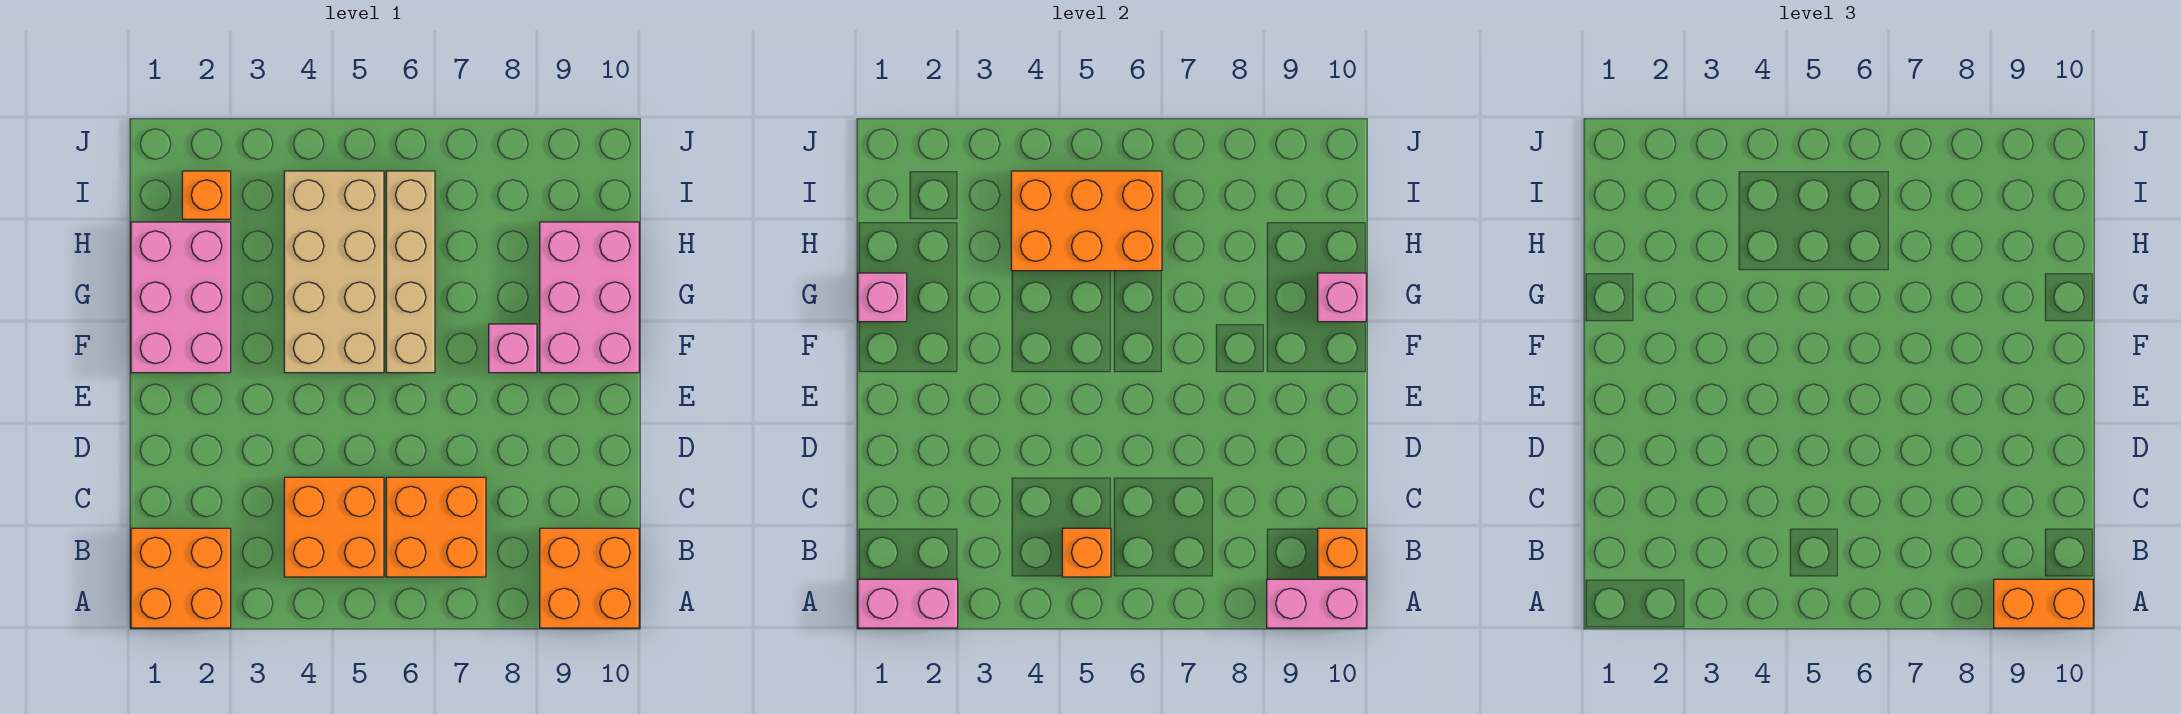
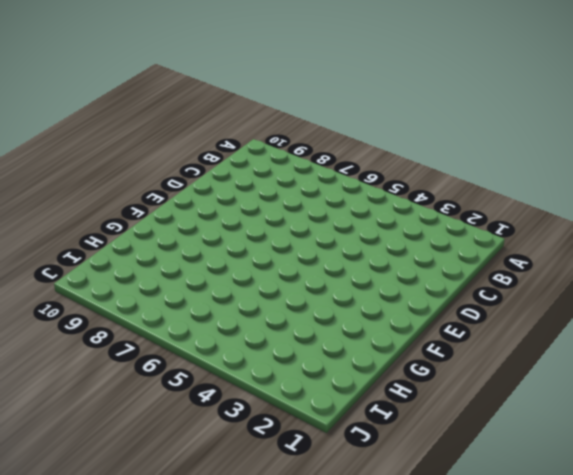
none -> orange 2x2 brick [131,528,231,628]
none -> orange 2x2 brick [540,528,639,628]
none -> orange 2x2 brick [284,477,384,577]

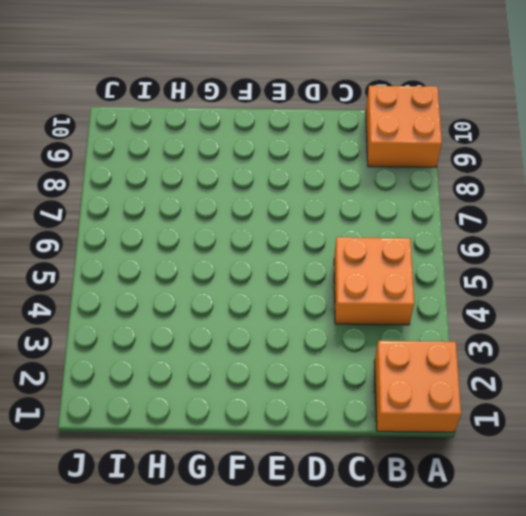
none -> orange 2x2 brick [386,477,486,577]
none -> pink 2x3 brick [131,222,231,373]
none -> tan 2x4 brick [284,171,384,373]

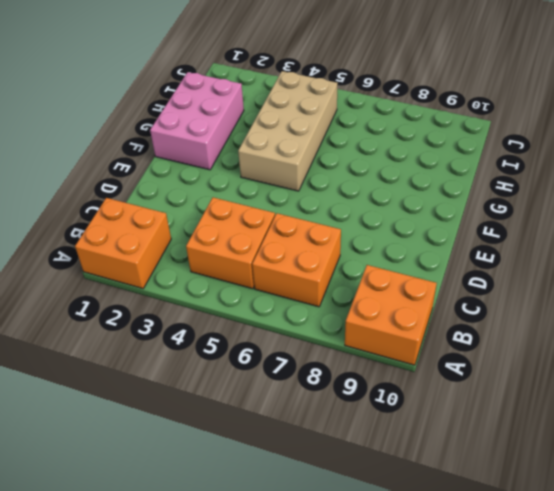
none -> tan 1x4 brick [386,171,435,373]
none -> pink 1x1 brick [489,324,537,373]
none -> pink 2x3 brick [540,222,639,373]

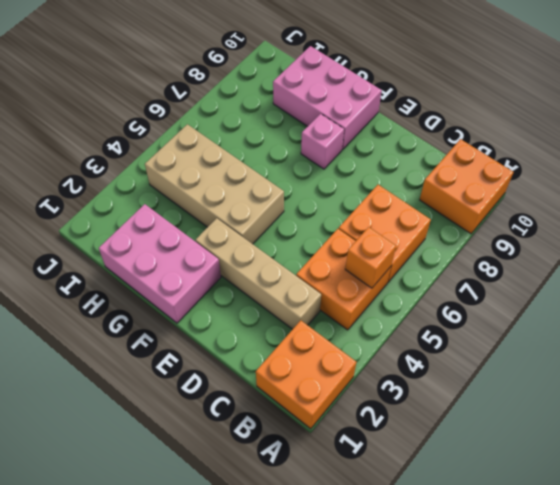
tan 1x4 brick [195,218,321,329] -> tan 1x4 brick moved to [386,171,435,373]
none -> orange 1x1 brick [182,171,231,219]
none -> pink 1x2 brick [858,579,958,628]
none -> pink 1x2 brick [1267,579,1366,628]

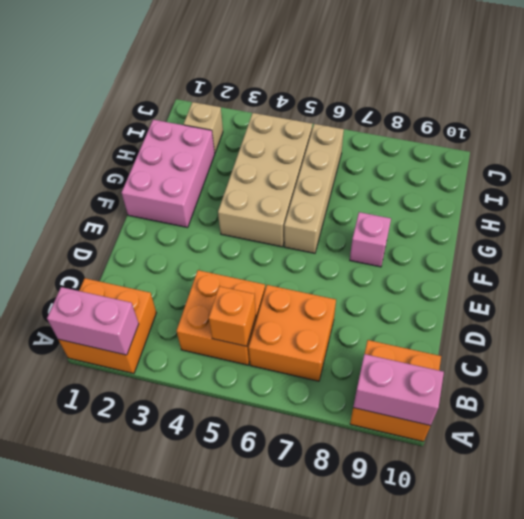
tan 1x1 brick [184,102,223,153] -> orange 1x1 brick [182,171,231,219]
none -> pink 2x3 brick [540,222,639,373]
none -> orange 1x1 brick [1318,528,1366,577]
none -> pink 1x1 brick [858,273,907,322]

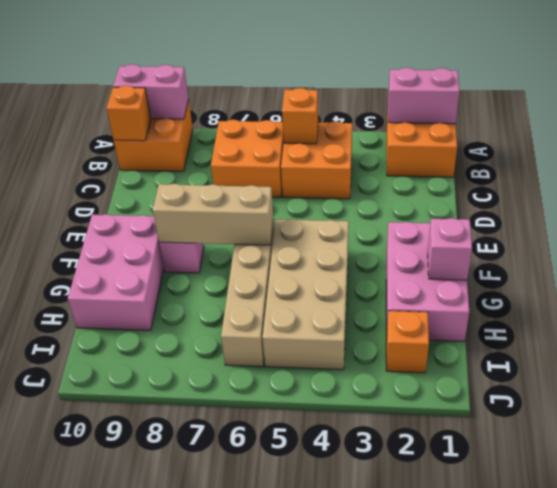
tan 1x3 brick [153,184,274,245] -> none
none -> pink 1x1 brick [1318,273,1366,322]
none -> orange 2x3 brick [1011,171,1162,271]
none -> orange 1x2 brick [1994,579,2093,628]

